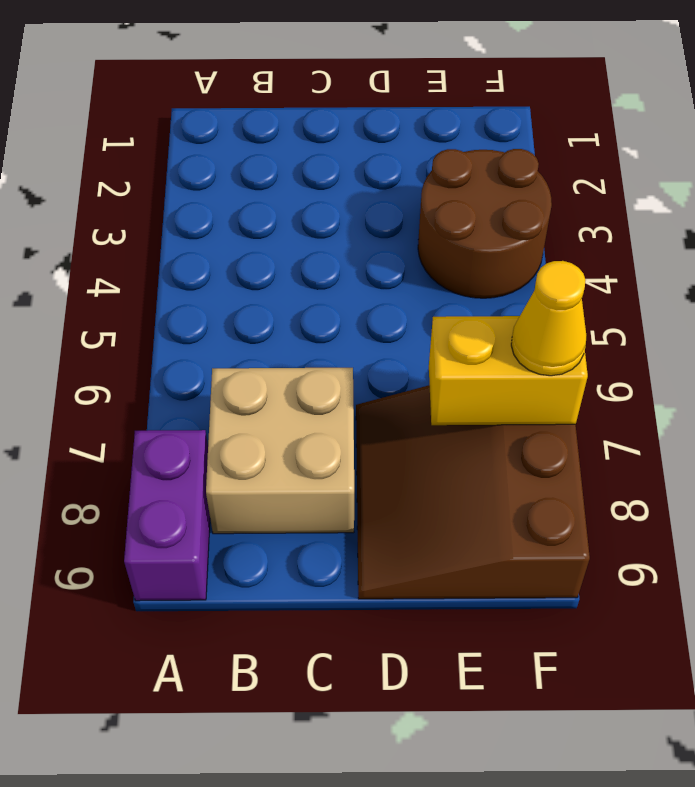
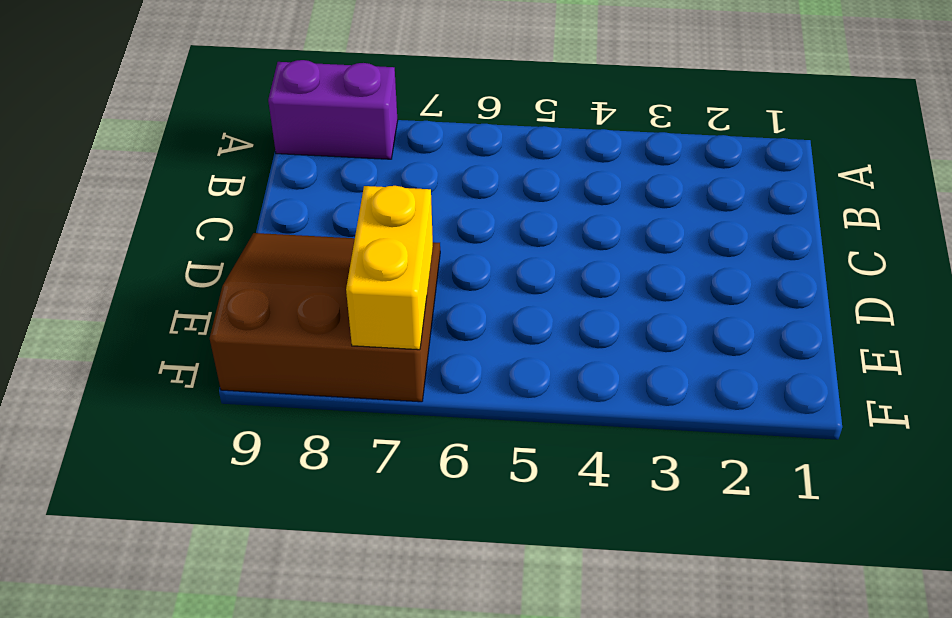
none -> tan 2x2 brick [206,368,354,534]
none -> brown 2x2 round brick [418,149,552,298]

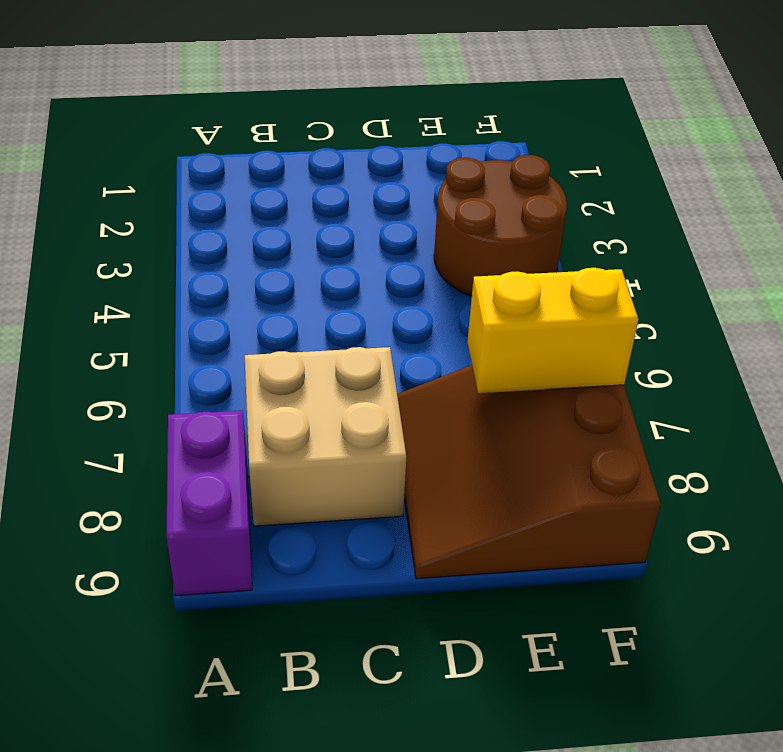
none -> yellow 1x1 cone [511,261,587,376]

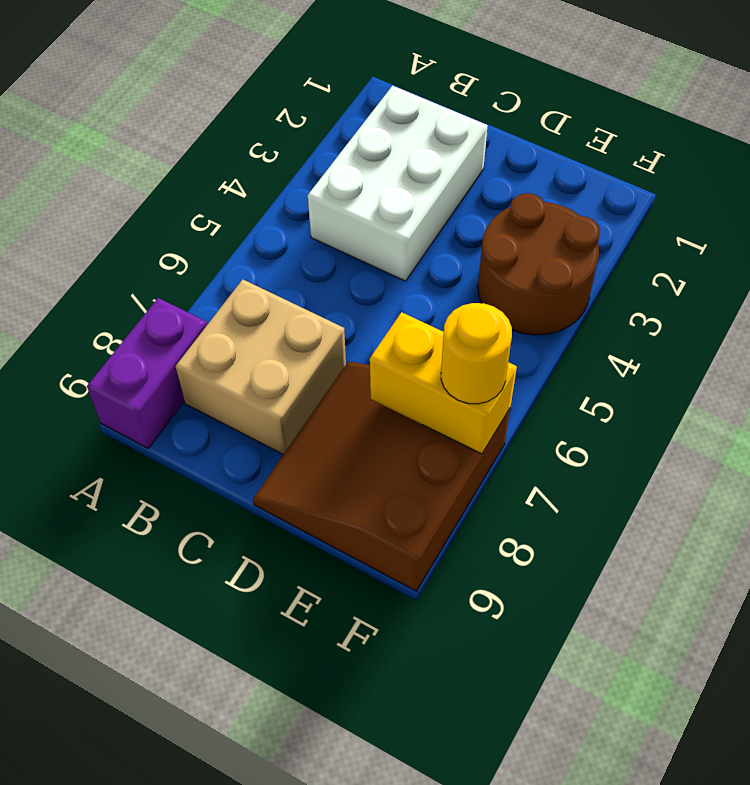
white 2x3 brick [308,86,488,281] -> none
yellow 1x1 round brick [441,303,512,404] -> yellow 1x1 cone [511,261,587,376]

